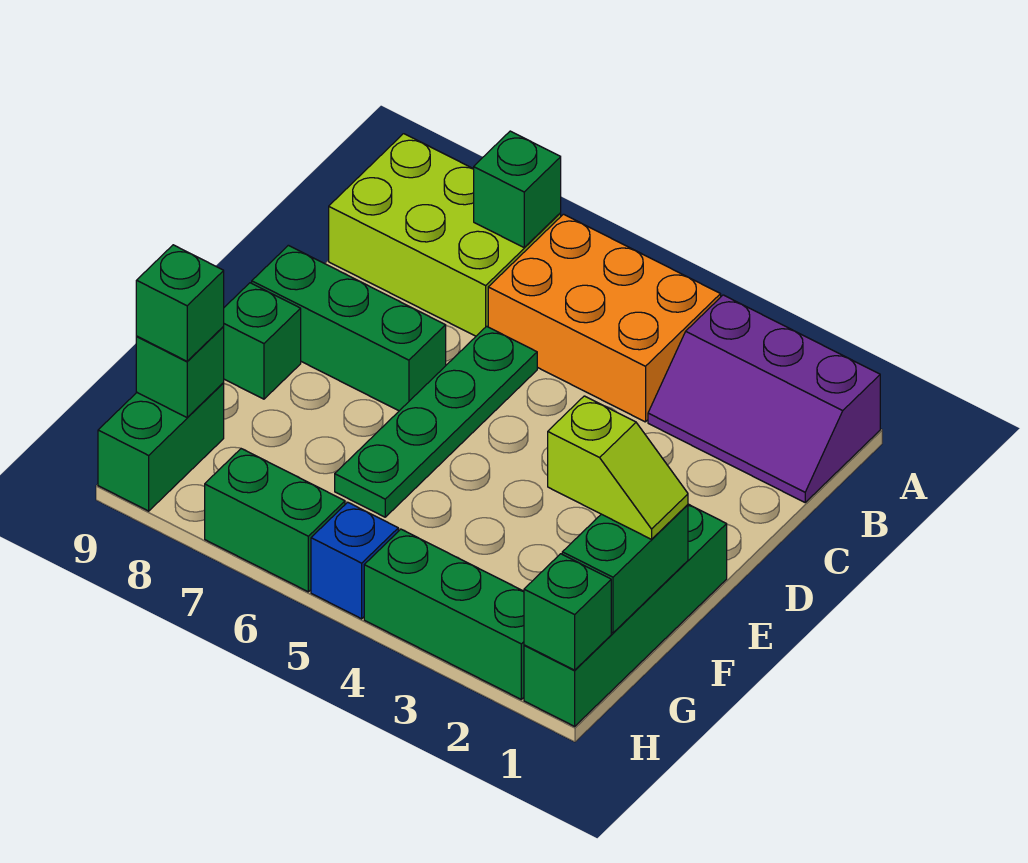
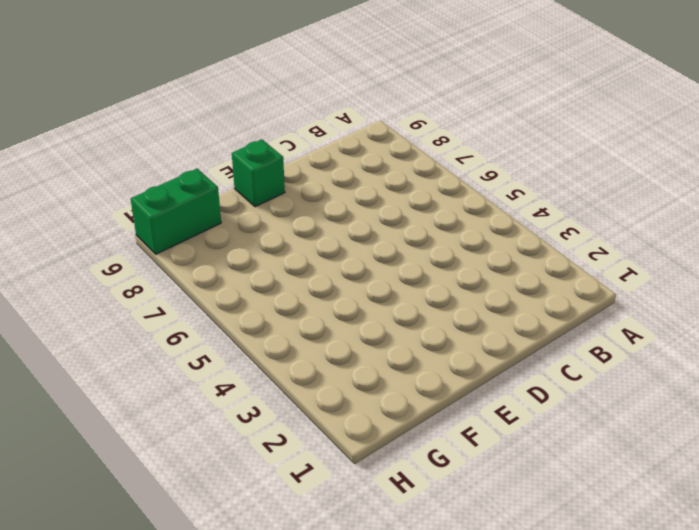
none -> purple 2x3 slope [648,295,880,502]
none -> orange 2x3 brick [488,214,721,422]
none -> lime 2x3 brick [329,134,561,336]

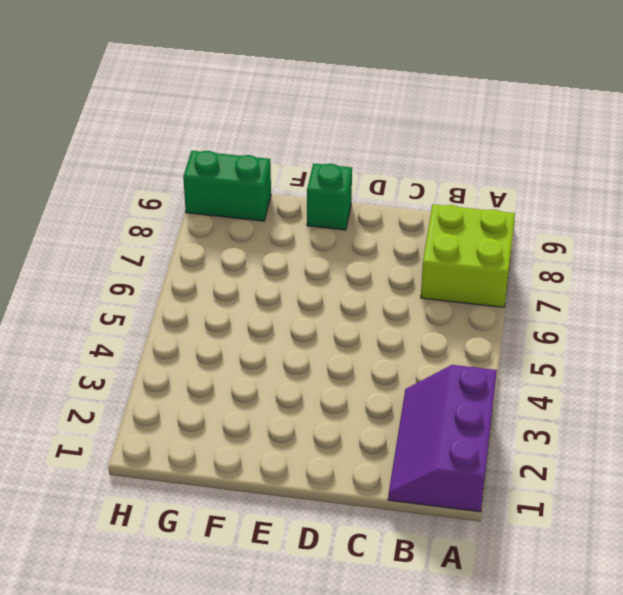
lime 2x2 brick [421,204,515,307] -> lime 2x3 brick [329,134,561,336]
none -> orange 2x3 brick [488,214,721,422]
none -> green 1x4 plate [335,326,537,517]
none -> green 1x3 brick [252,245,446,411]

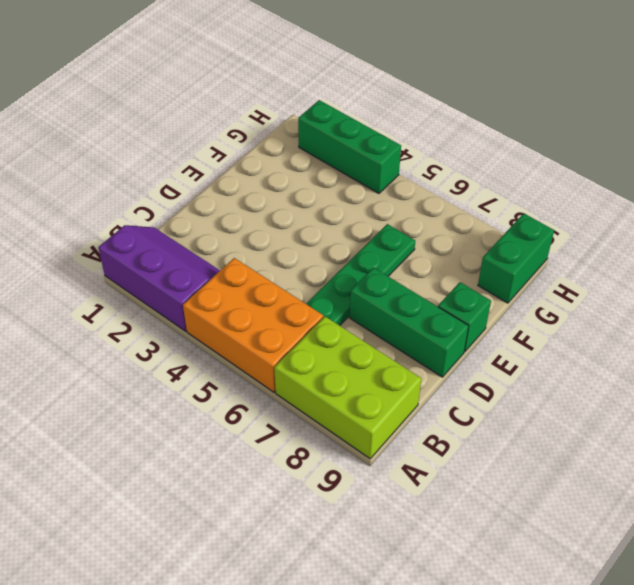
none -> green 1x4 brick [524,504,727,726]
none -> blue 1x1 brick [311,502,398,619]
none -> green 1x2 brick [205,449,345,592]

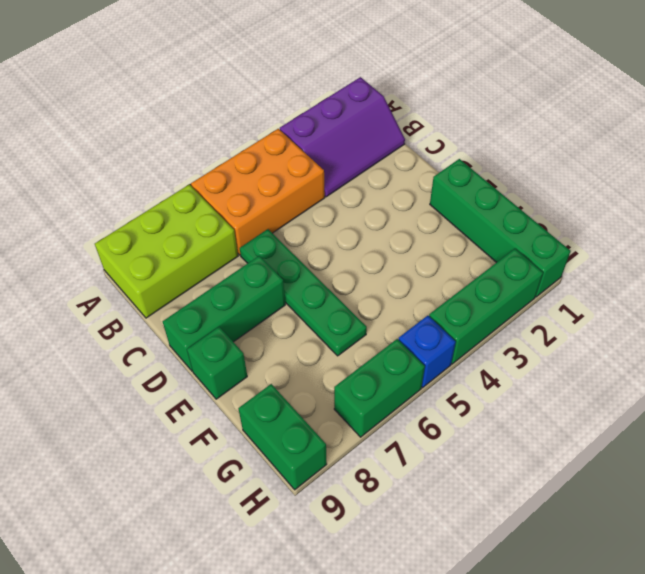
none -> green 1x1 brick [474,131,561,248]
none -> green 1x2 brick [562,505,688,633]
none -> green 1x1 brick [136,326,224,417]

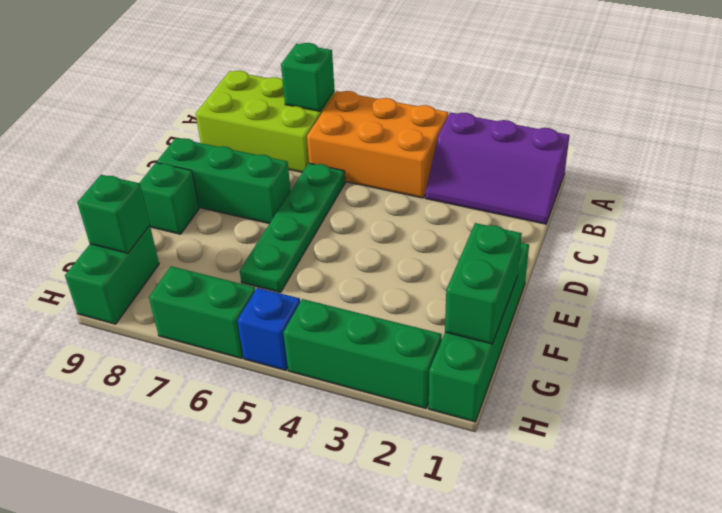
none -> green 1x1 brick [524,554,611,670]
none -> lime 1x2 slope [548,396,688,539]
none -> green 1x1 brick [136,245,224,361]

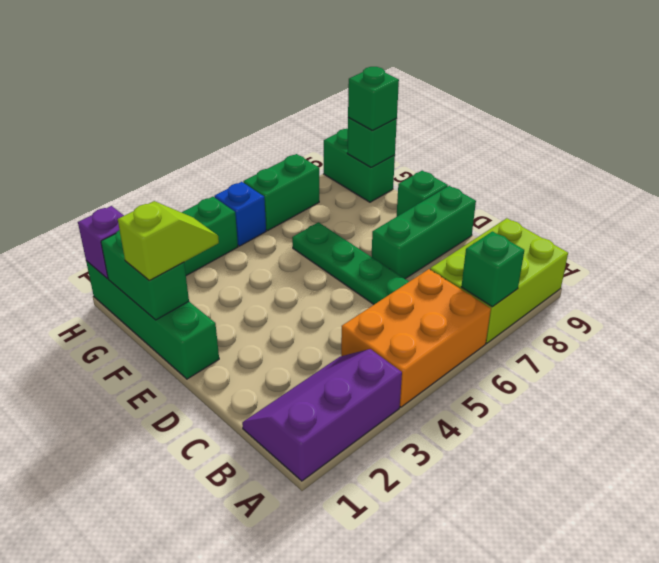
lime 1x2 slope [118,201,219,280] -> lime 1x2 slope turned to [548,396,688,539]
purple 1x1 brick [78,206,124,279] -> green 1x1 brick [524,554,611,670]

